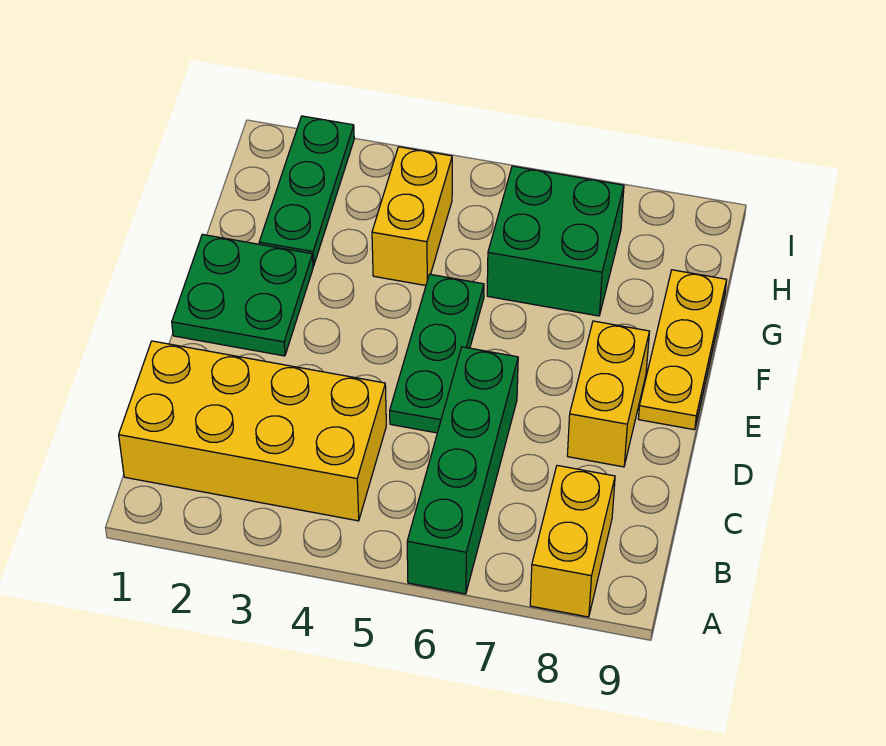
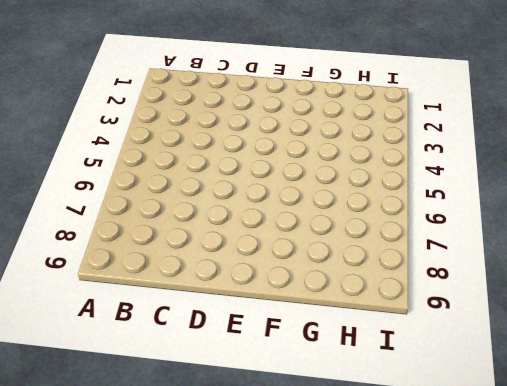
none -> green 1x4 brick [407,347,518,594]
none -> yellow 1x2 brick [530,465,615,617]

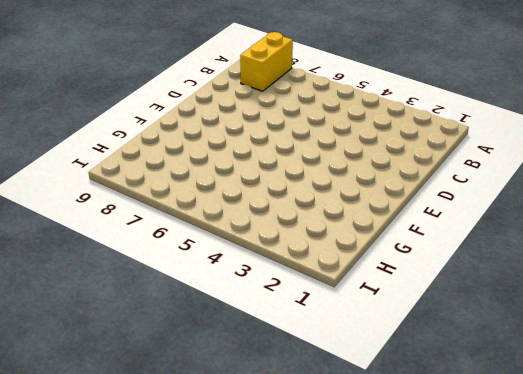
none -> green 1x4 brick [407,347,518,594]
none -> yellow 2x4 brick [119,341,386,521]

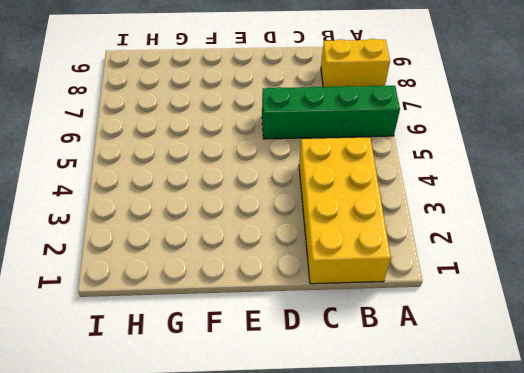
none -> green 1x3 plate [390,274,484,433]
none -> yellow 1x2 brick [567,321,650,467]

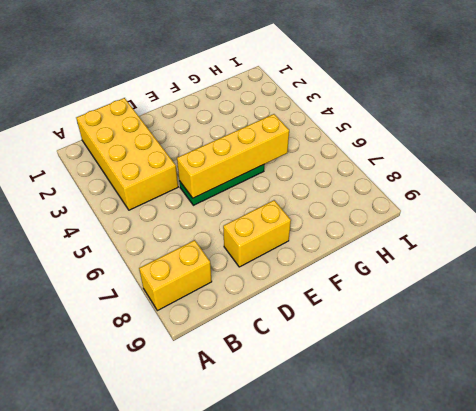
yellow 1x4 brick [177,114,289,198] -> none
none -> green 1x4 brick [407,347,518,594]
none -> green 2x2 plate [172,234,313,356]

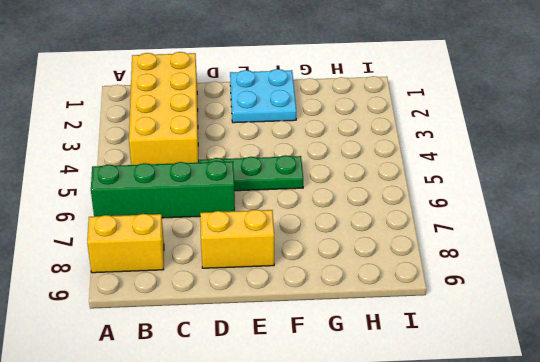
cyan 2x2 plate [230,69,296,123] -> green 2x2 plate [172,234,313,356]
none -> yellow 1x3 plate [638,270,727,430]
none -> green 1x3 plate [259,116,354,266]

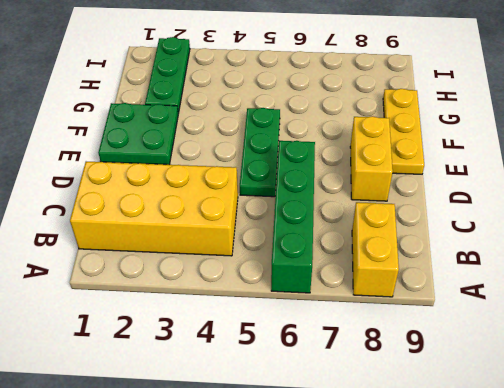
none -> yellow 1x2 brick [372,147,452,286]
none -> green 2x2 brick [487,166,624,316]

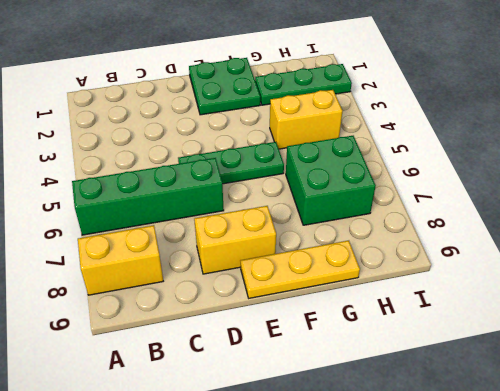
none -> yellow 2x4 brick [119,341,386,521]

